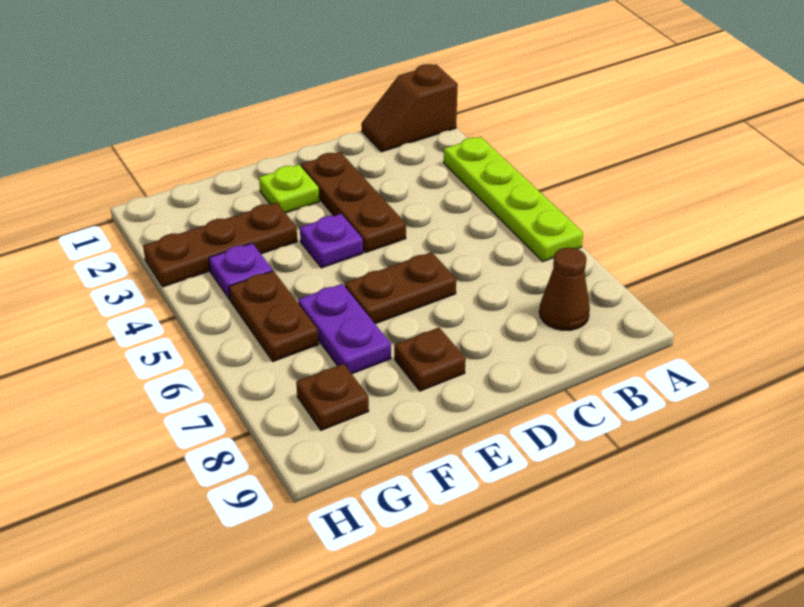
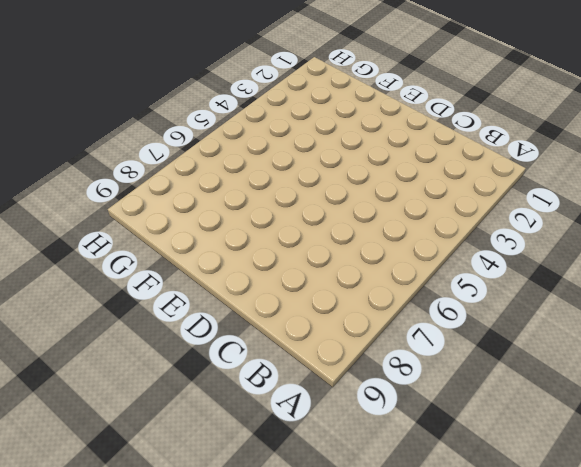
none -> brown 1x2 slope [361,64,458,152]
none -> lime 1x4 plate [444,137,583,262]
none -> brown 1x1 cone [539,248,590,330]

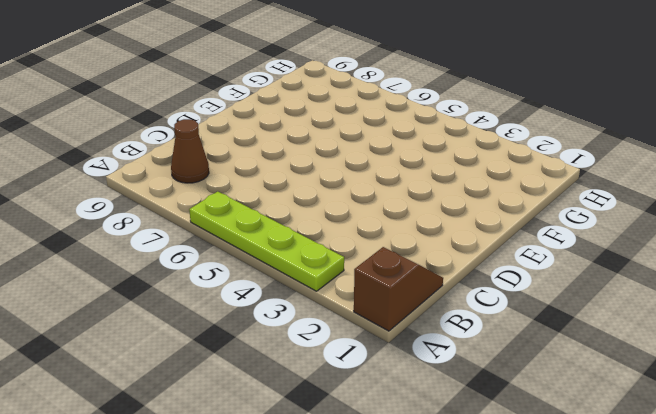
none -> brown 1x3 plate [301,152,406,253]
none -> brown 1x2 plate [345,252,456,324]
none -> lime 1x1 plate [259,165,319,213]

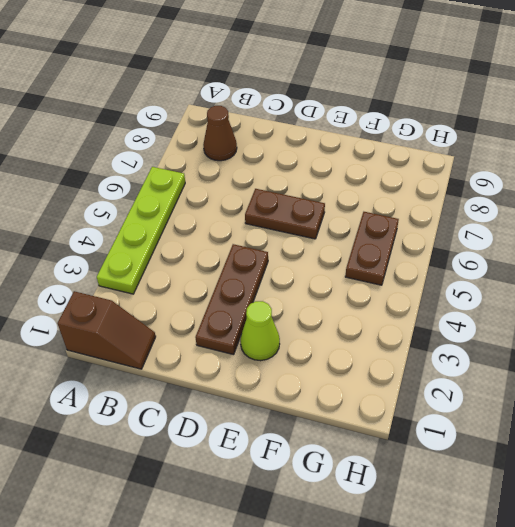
lime 1x1 cone [240,301,280,361] -> lime 1x1 plate [259,165,319,213]
none -> purple 1x1 plate [300,214,363,268]
none -> brown 1x1 plate [394,328,466,391]
none -> brown 1x3 plate [143,202,297,287]

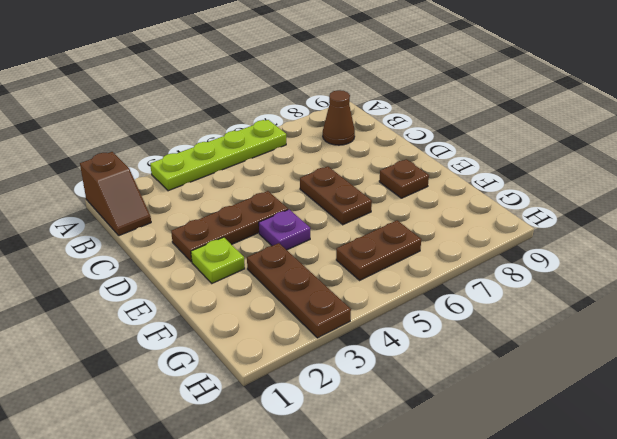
none -> purple 1x2 plate [298,284,391,374]
none -> purple 1x1 plate [209,243,273,299]
none -> brown 1x1 plate [296,364,369,430]

